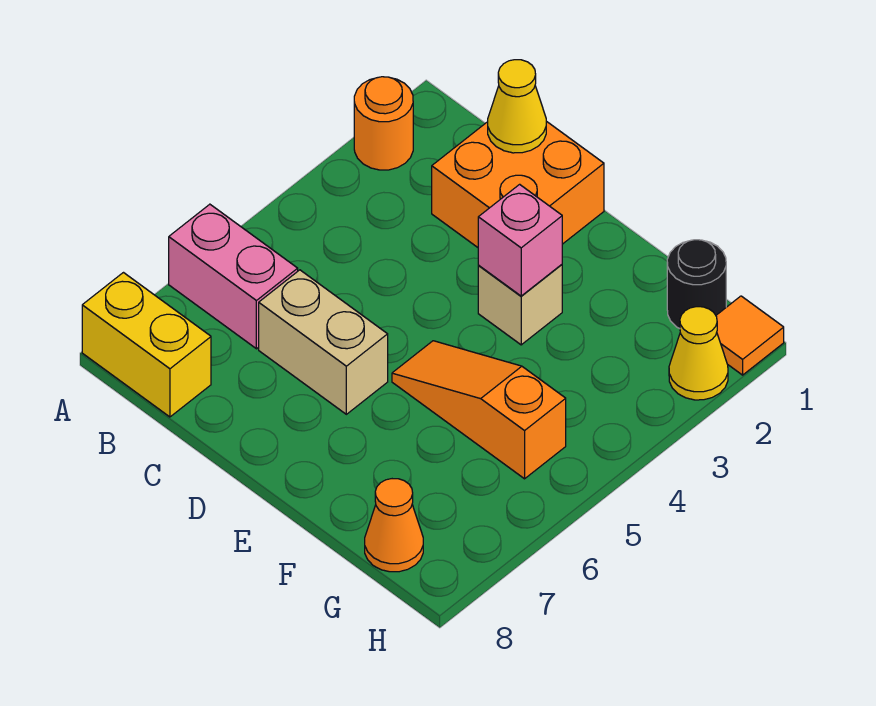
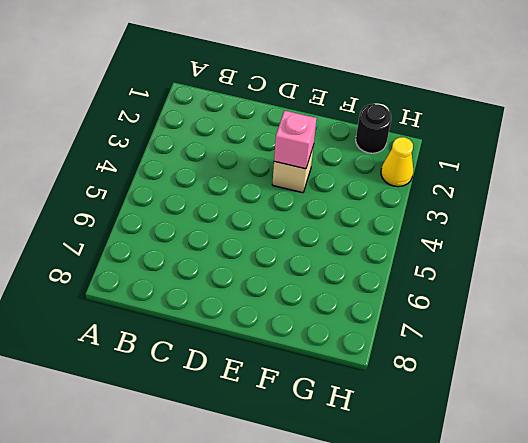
none -> orange 1x1 round brick [354,77,413,170]
none -> pink 1x2 brick [169,204,298,349]
none -> yellow 1x2 brick [82,273,211,417]

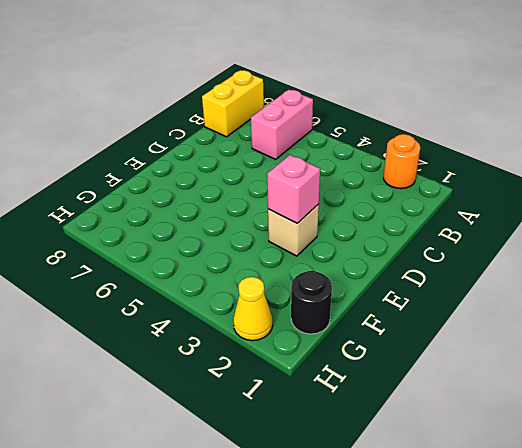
none -> orange 2x2 brick [432,121,604,247]
none -> tan 1x2 brick [259,270,388,414]
none -> orange 1x3 slope [392,341,566,479]

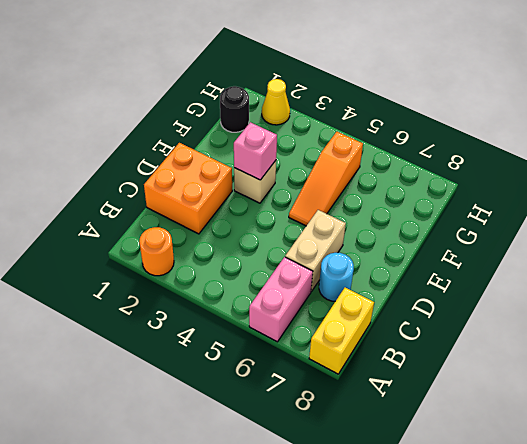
cyan 1x1 round brick [319,253,354,301] -> none
none -> orange 1x1 cone [365,479,423,572]
none -> orange 1x1 tile [716,296,784,375]
none -> yellow 1x1 cone [488,60,546,153]

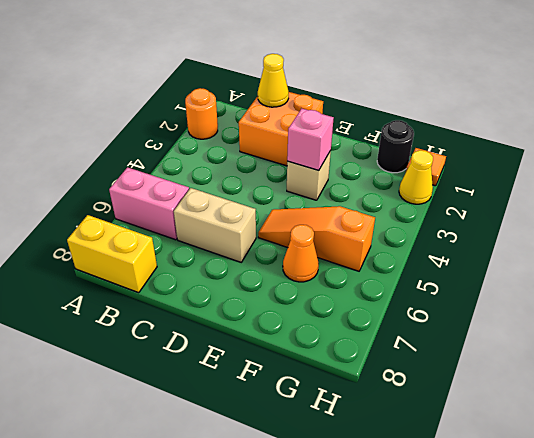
orange 1x1 cone [283,225,319,282] -> orange 1x1 cone moved to [365,479,423,572]

